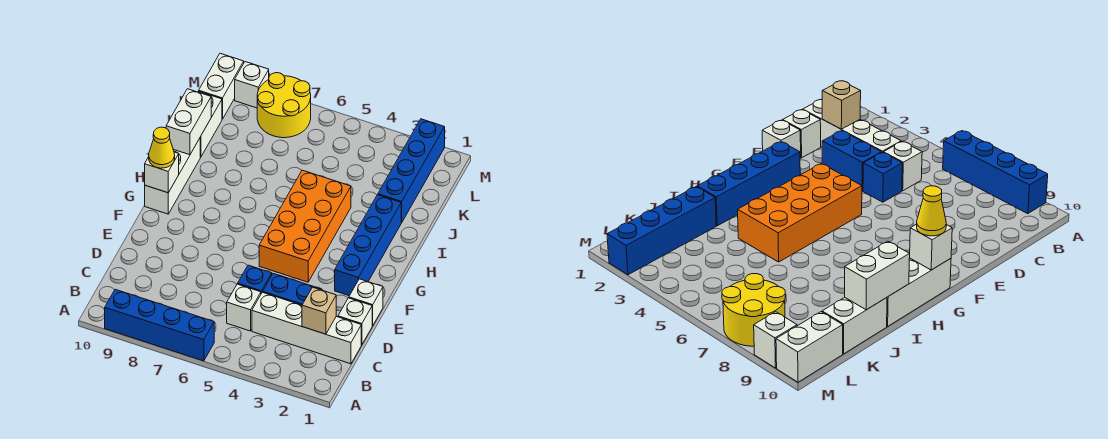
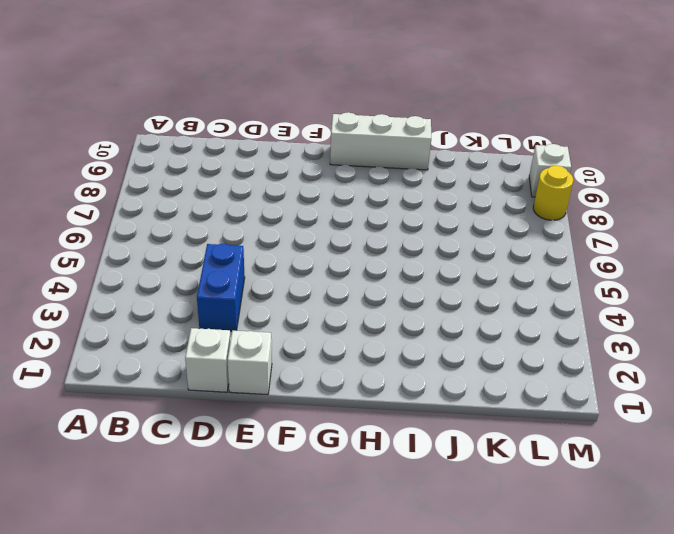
yellow 1x1 round brick [533,165,573,220] -> yellow 2x2 round brick [257,73,311,138]
none -> blue 1x4 brick [105,289,214,361]
none -> white 1x4 brick [252,292,361,364]
none -> white 1x1 brick [227,284,261,331]

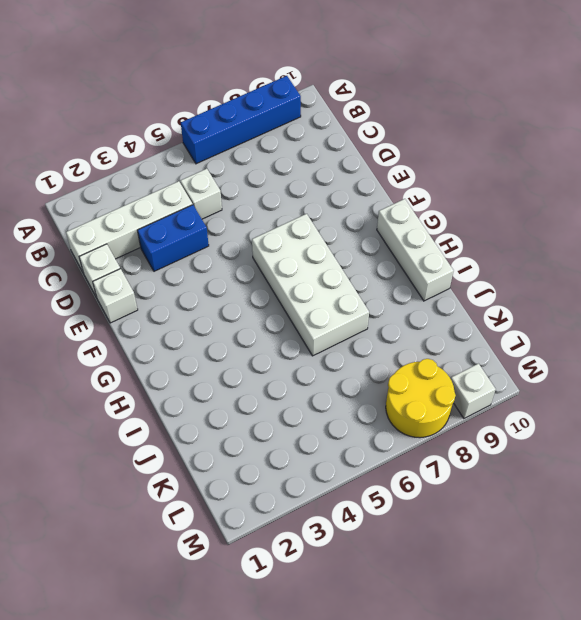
white 2x4 brick [252,214,369,356] -> none
none -> blue 1x1 brick [238,265,272,293]
none -> blue 1x4 brick [335,195,402,296]
none -> orange 2x4 brick [259,170,351,282]

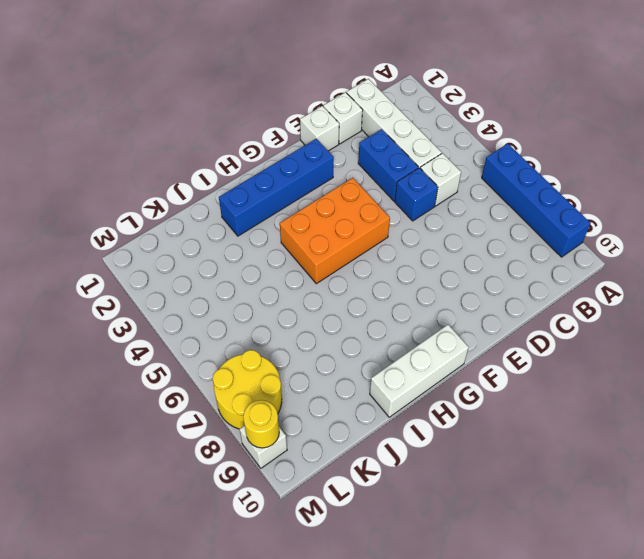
orange 2x3 brick [280,178,390,284] -> orange 2x4 brick [259,170,351,282]
yellow 1x1 round brick [243,400,279,448] -> none
none -> blue 1x4 brick [378,119,445,222]
none -> white 1x2 brick [198,91,222,157]
none -> white 1x2 brick [199,53,244,119]

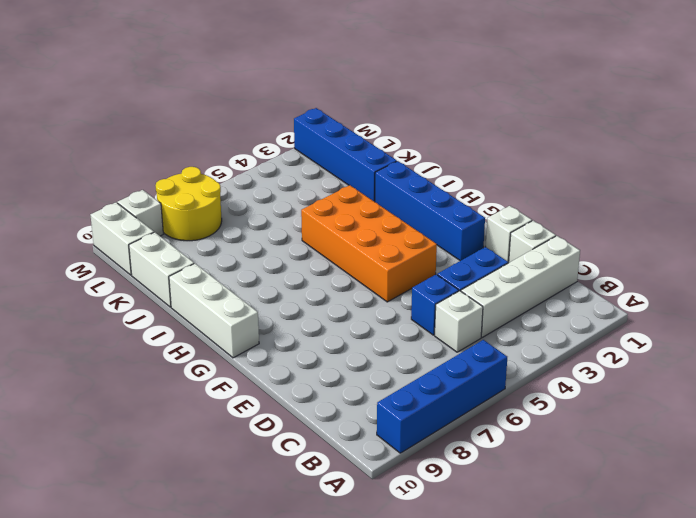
none -> tan 1x1 brick [302,287,336,334]
none -> white 1x1 brick [145,152,179,193]
none -> white 1x2 brick [166,89,211,155]

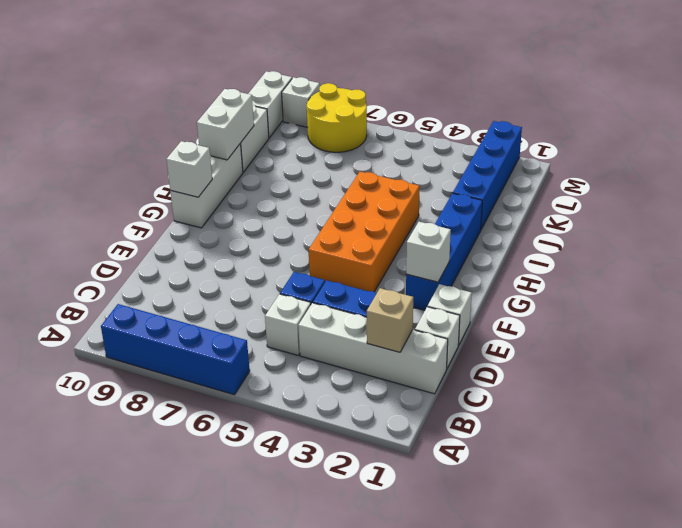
white 1x1 brick [406,222,451,282] -> none
none -> yellow 1x1 cone [149,127,175,168]

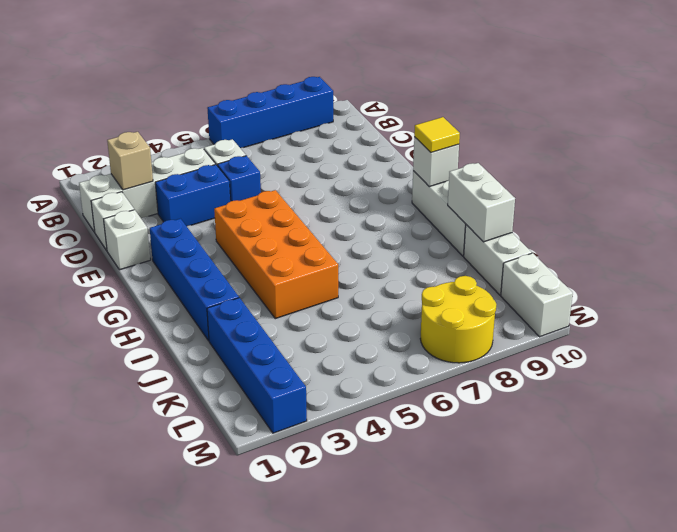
yellow 1x1 tile [414,117,460,153] -> yellow 1x1 cone [149,127,175,168]
none -> white 1x1 brick [235,62,269,108]

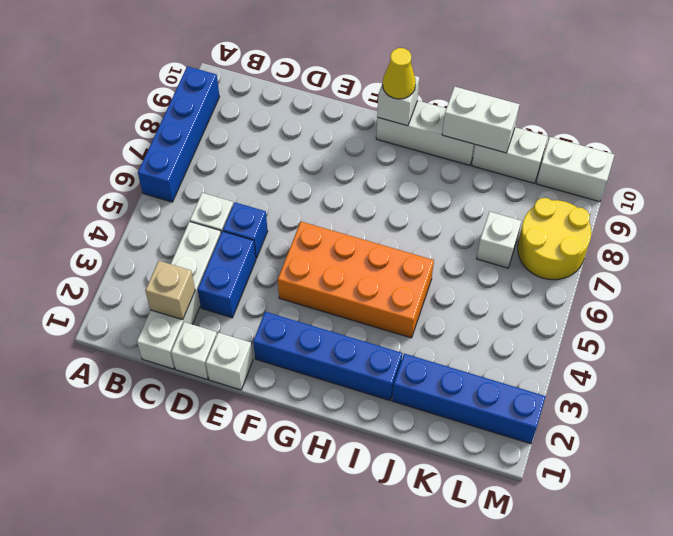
white 1x1 brick [477,212,521,268] -> white 1x1 brick moved to [235,62,269,108]

